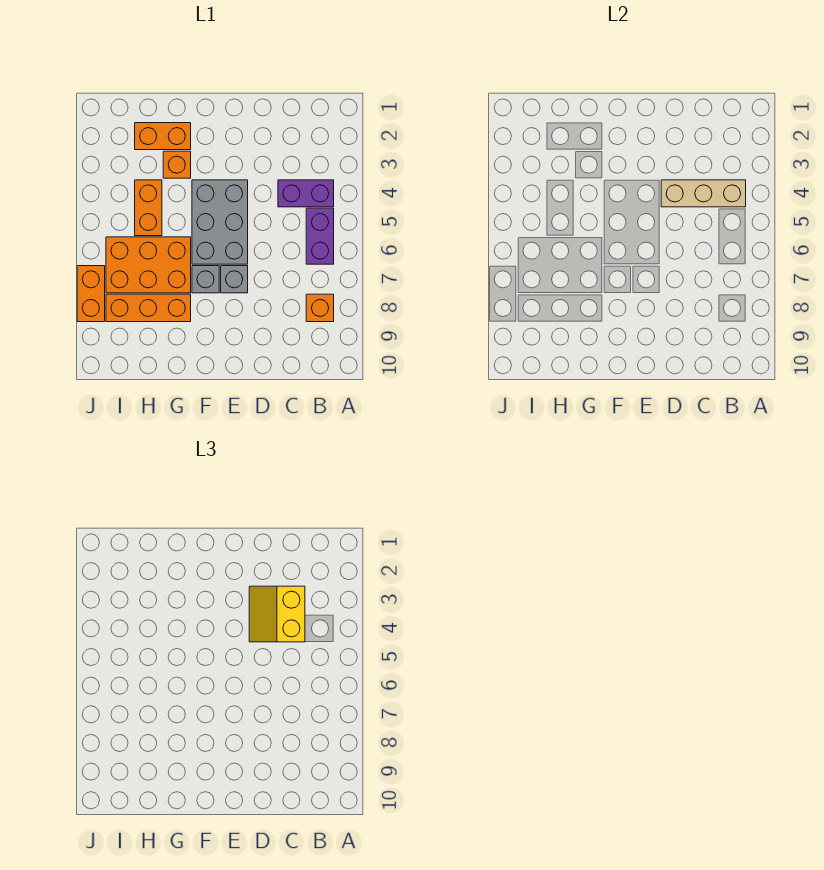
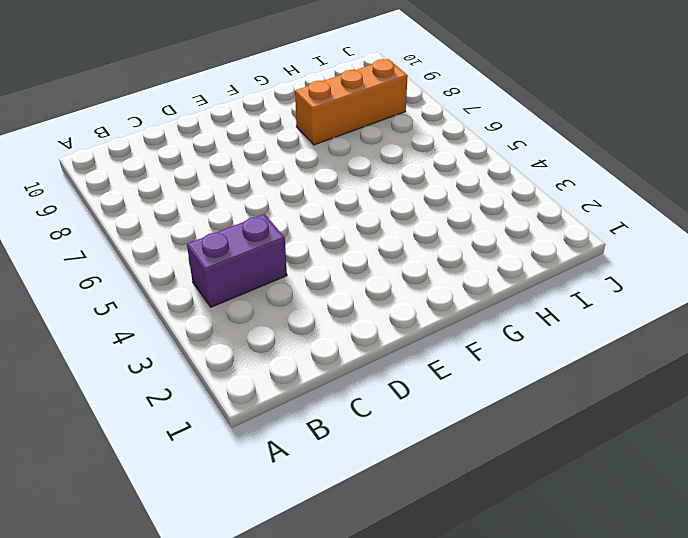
none -> purple 1x2 brick [306,208,334,264]
none -> orange 1x1 brick [306,294,334,322]
none -> grey 2x3 brick [192,180,248,264]

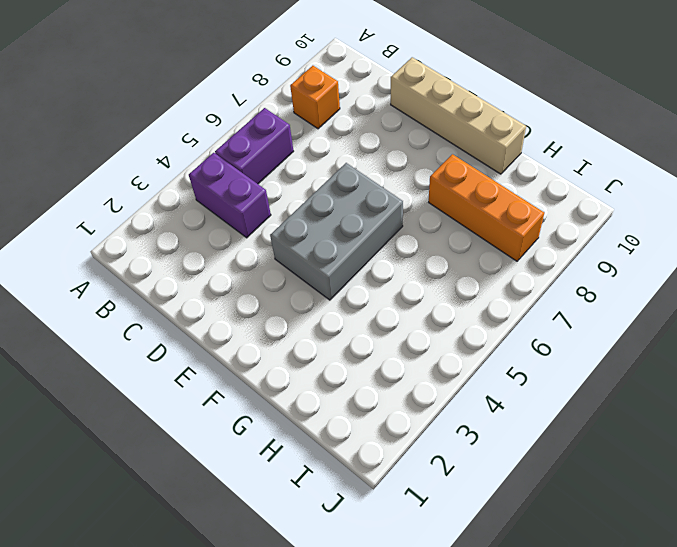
tan 1x4 brick [391,57,526,174] -> none
none -> grey 1x1 brick [221,266,248,293]
none -> grey 1x1 brick [192,266,219,293]
none -> orange 1x2 brick [135,123,191,150]

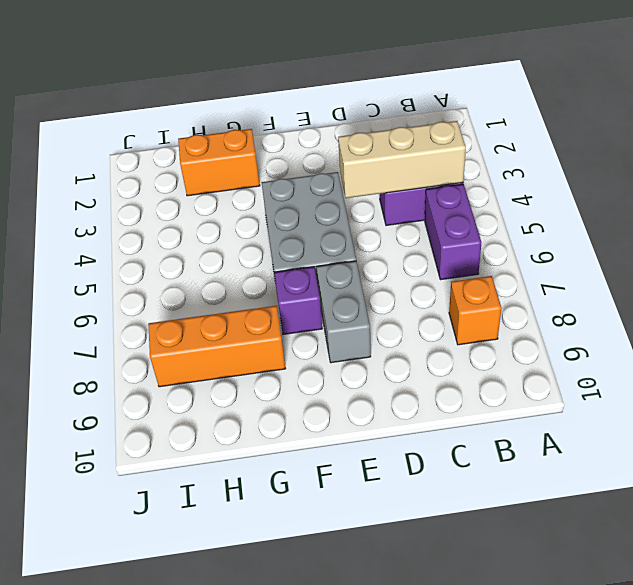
grey 1x2 brick [317,261,371,363] -> grey 1x1 brick [221,266,248,293]
purple 1x1 brick [274,267,322,335] -> grey 1x1 brick [192,266,219,293]
none -> orange 1x1 brick [163,151,191,178]
none -> orange 2x3 brick [106,237,191,293]
none -> orange 1x2 brick [135,180,162,236]

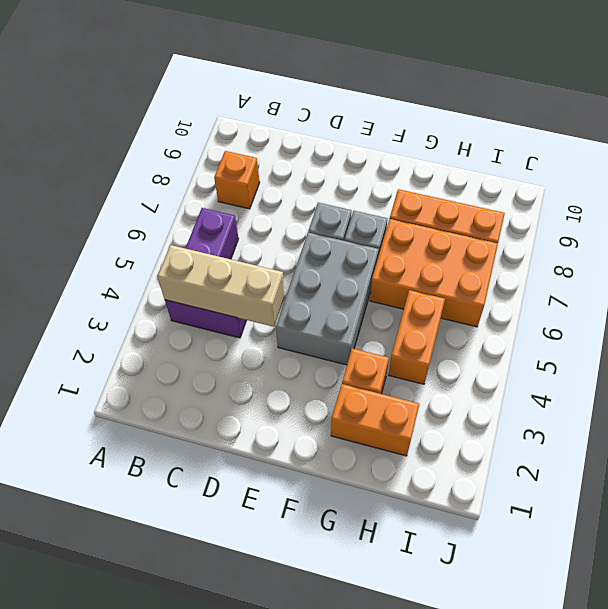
none -> orange 1x2 brick [77,266,105,322]
none -> yellow 2x2 slope [249,586,305,642]

